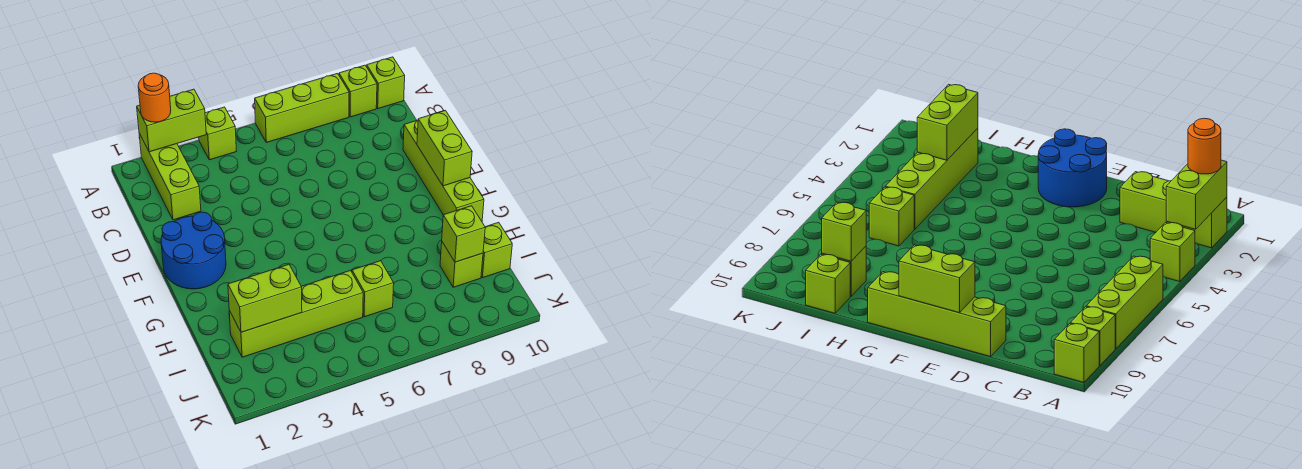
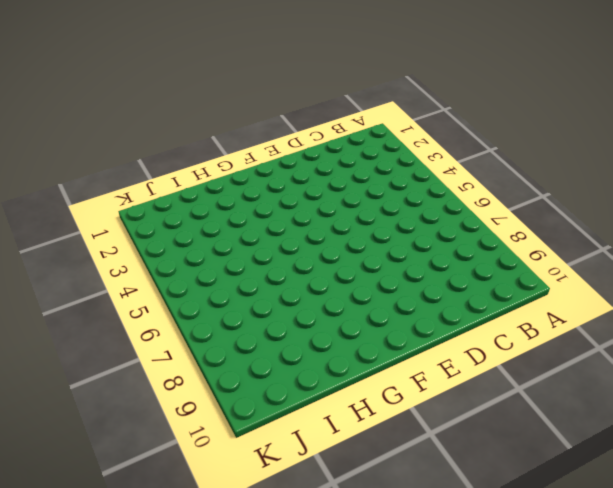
none -> lime 1x3 brick [139,134,201,220]
none -> lime 1x1 brick [199,107,236,160]
none -> lime 1x3 brick [255,74,349,142]

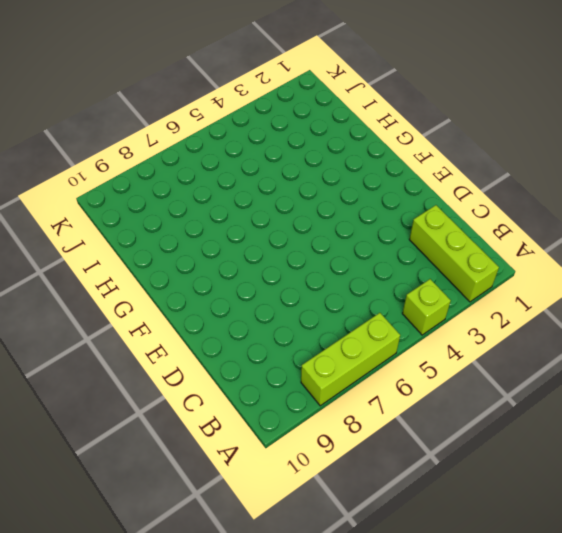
none -> lime 1x1 brick [339,65,377,117]
none -> lime 1x1 brick [367,57,405,109]
none -> lime 1x4 brick [403,120,484,221]

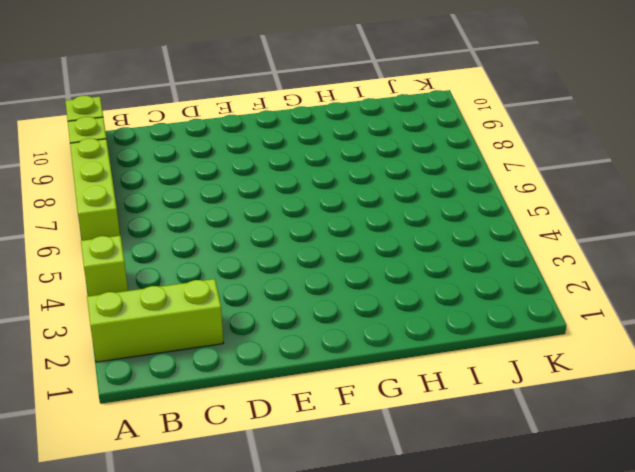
none -> lime 1x4 brick [403,120,484,221]
none -> blue 2x2 round brick [161,212,226,289]
none -> lime 1x4 brick [229,271,363,357]

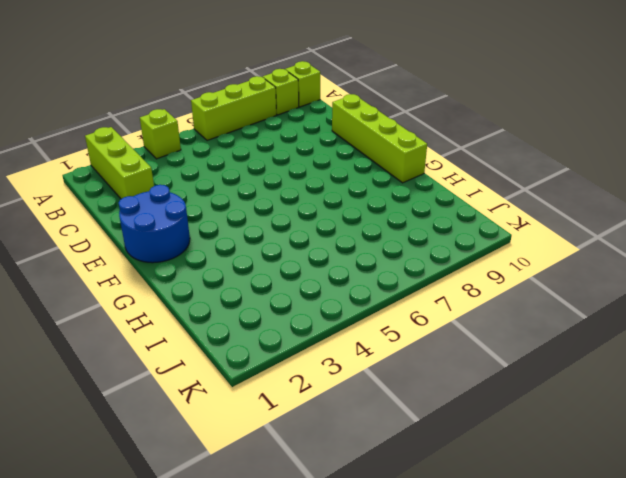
none -> lime 1x4 brick [229,271,363,357]
none -> lime 1x1 brick [352,261,394,317]
none -> lime 1x1 brick [440,242,483,287]

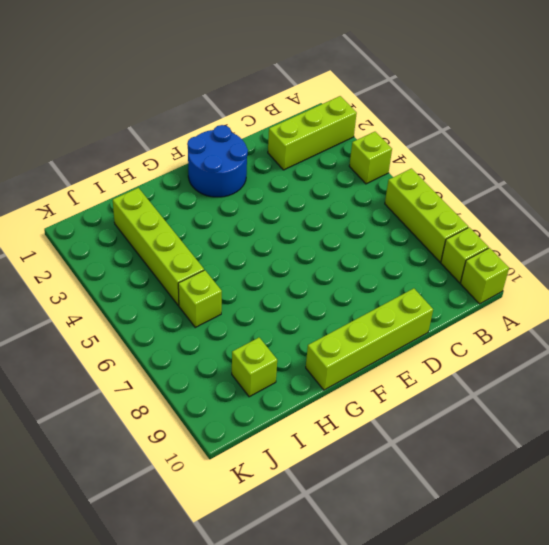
none -> lime 1x1 brick [481,222,512,278]
none -> lime 1x2 brick [137,89,206,152]
none -> lime 1x2 brick [417,110,472,186]

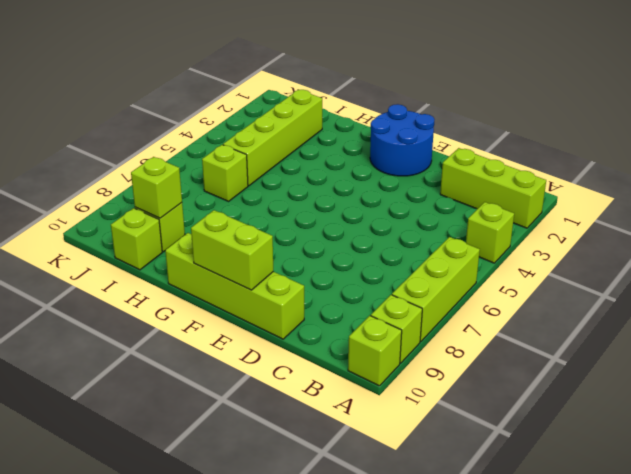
none -> lime 1x2 brick [137,89,206,152]
none -> lime 1x2 brick [228,264,302,332]
none -> orange 1x1 round brick [138,73,171,122]

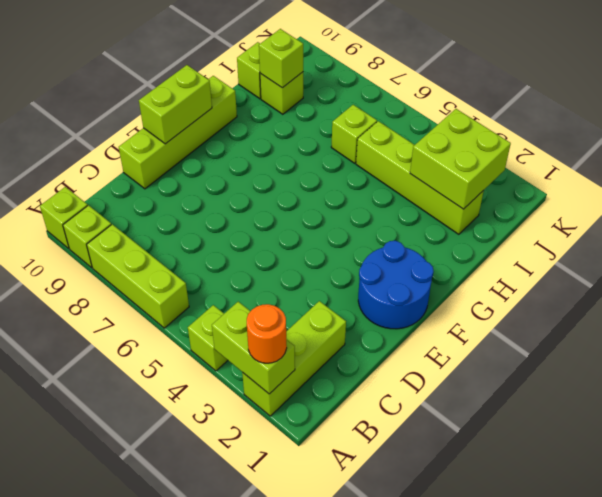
lime 2x2 brick [410,109,511,209] -> lime 1x2 brick [228,264,302,332]

